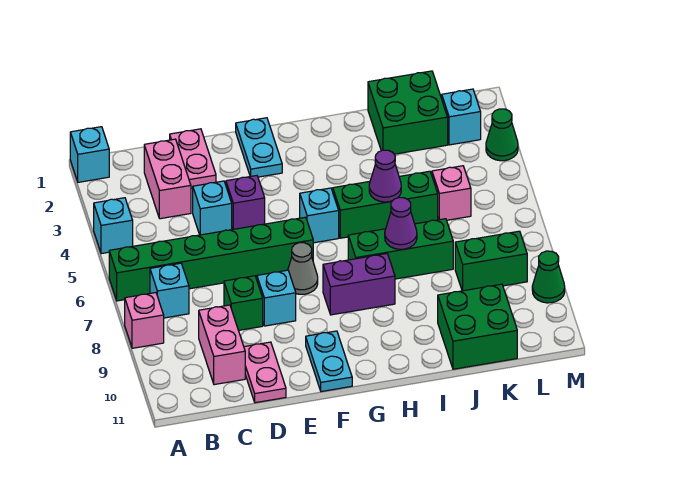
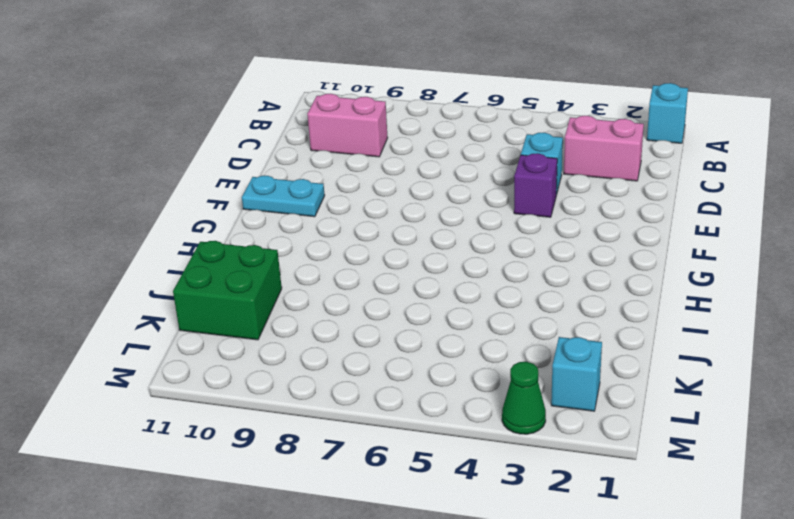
none -> cyan 1x1 brick [94,198,133,254]
none -> green 1x6 brick [109,217,313,301]
none -> pink 1x1 brick [125,293,164,348]

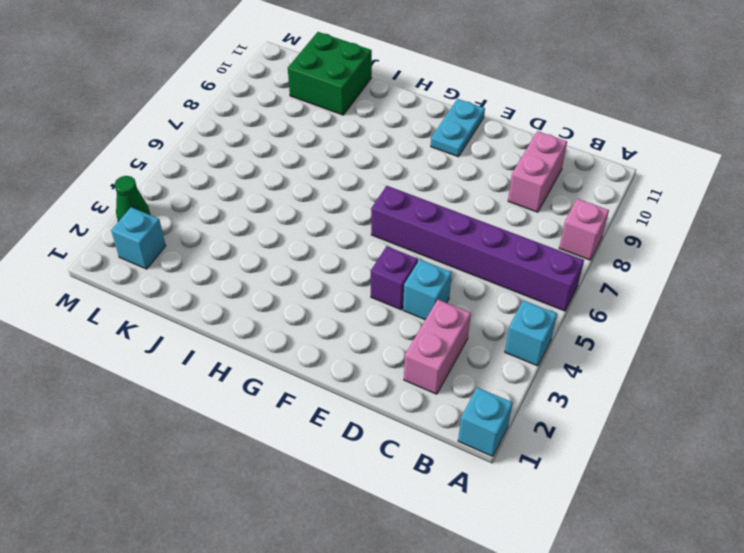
purple 1x6 brick [371,186,584,311] -> green 1x6 brick [109,217,313,301]
none -> cyan 1x1 brick [150,263,189,318]
none -> pink 1x2 plate [170,129,216,188]
none -> green 1x1 brick [224,276,263,330]

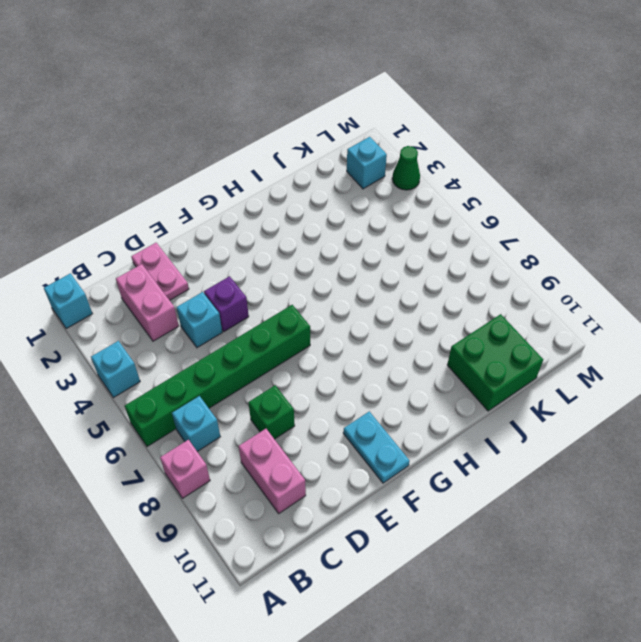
none -> pink 1x2 plate [244,342,286,403]
none -> cyan 1x1 brick [257,270,296,326]
none -> cyan 1x2 plate [236,118,282,177]

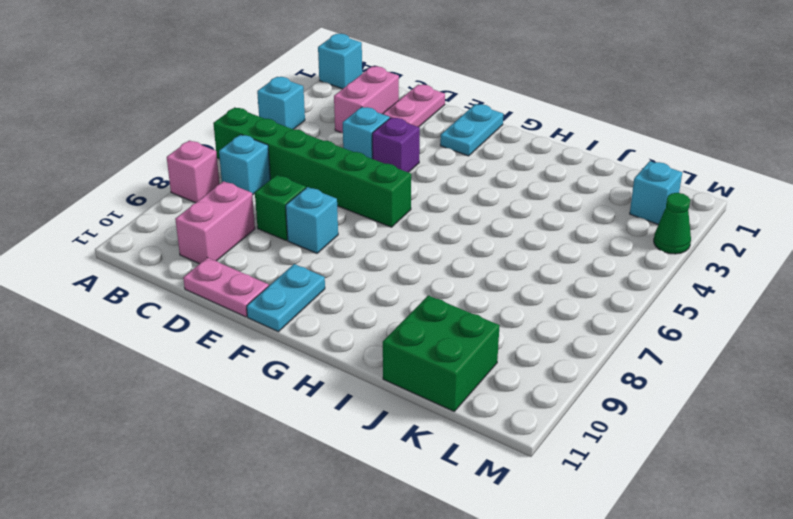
pink 1x2 plate [183,258,269,317] -> pink 1x2 plate turned to [244,342,286,403]
none -> grey 1x1 cone [288,243,318,294]
none -> cyan 1x1 brick [300,188,339,243]
none -> purple 1x2 brick [323,254,395,315]

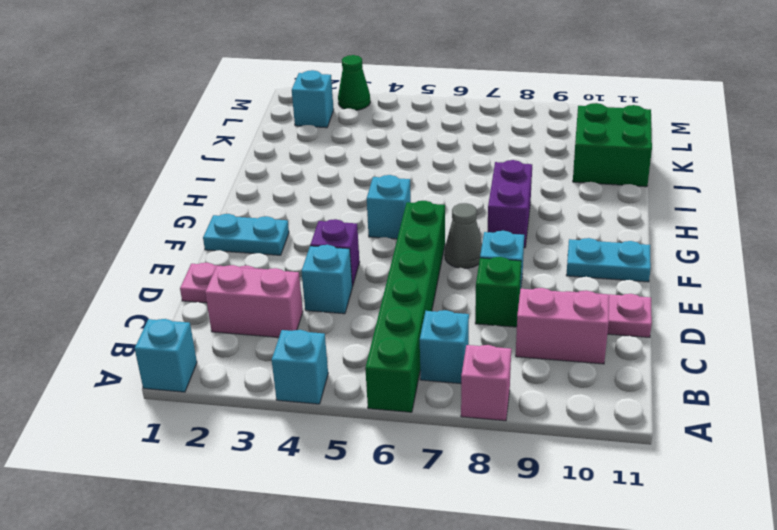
none -> green 1x3 brick [333,171,438,238]
none -> green 1x3 brick [348,219,453,279]
none -> green 2x2 brick [368,71,448,154]

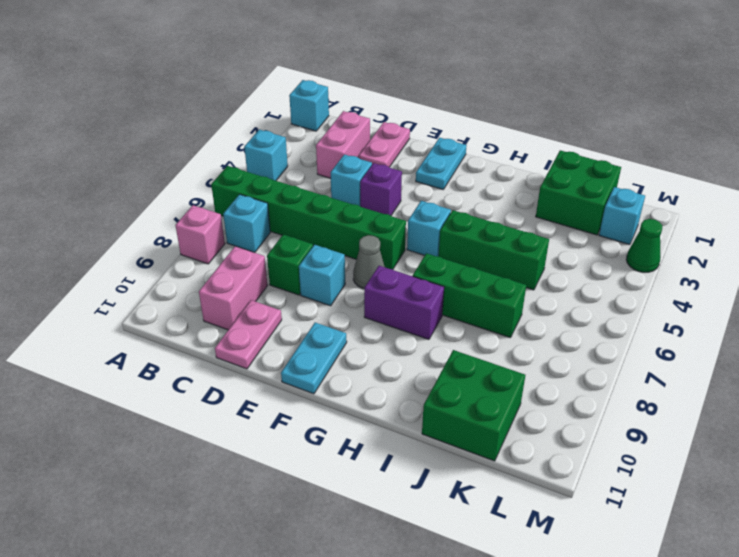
none -> pink 1x1 brick [432,166,471,220]
none -> green 1x2 brick [455,231,527,291]
none -> green 1x1 cone [532,251,565,303]

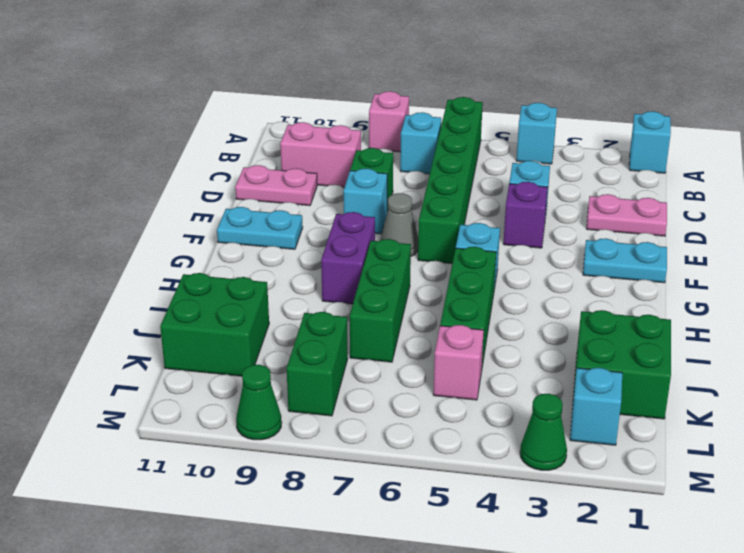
none -> pink 1x2 brick [144,139,191,219]
none -> purple 1x1 cone [369,150,401,202]
none -> purple 1x1 cone [385,198,417,249]

